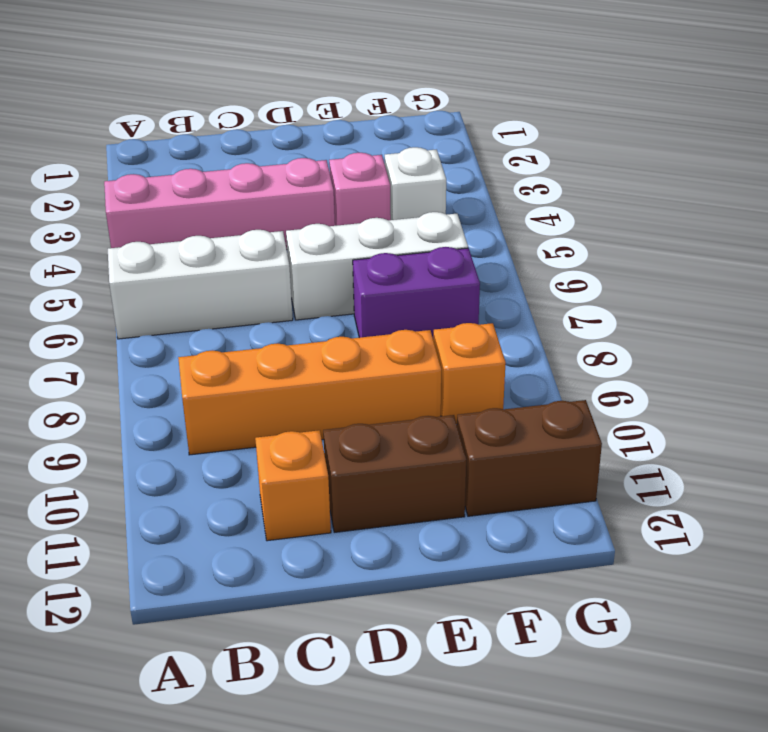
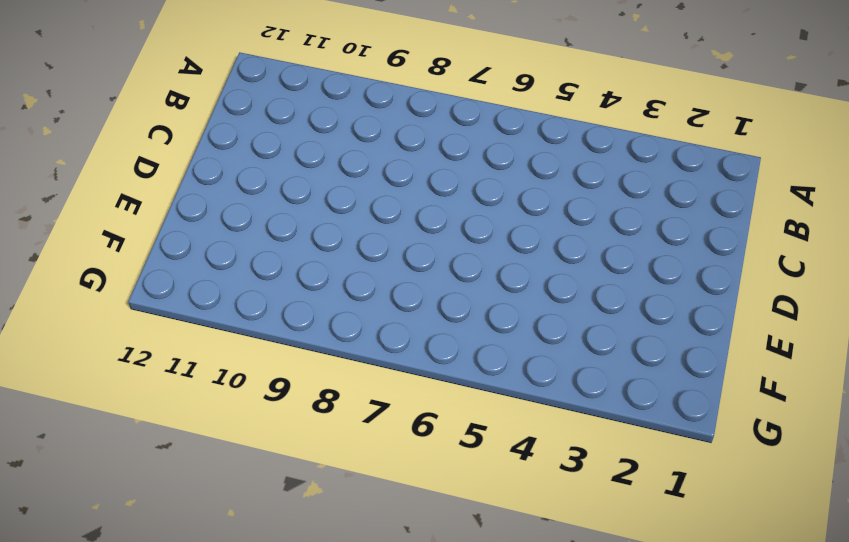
none -> pink 1x4 brick [104,158,335,249]
none -> white 1x3 brick [108,230,293,339]

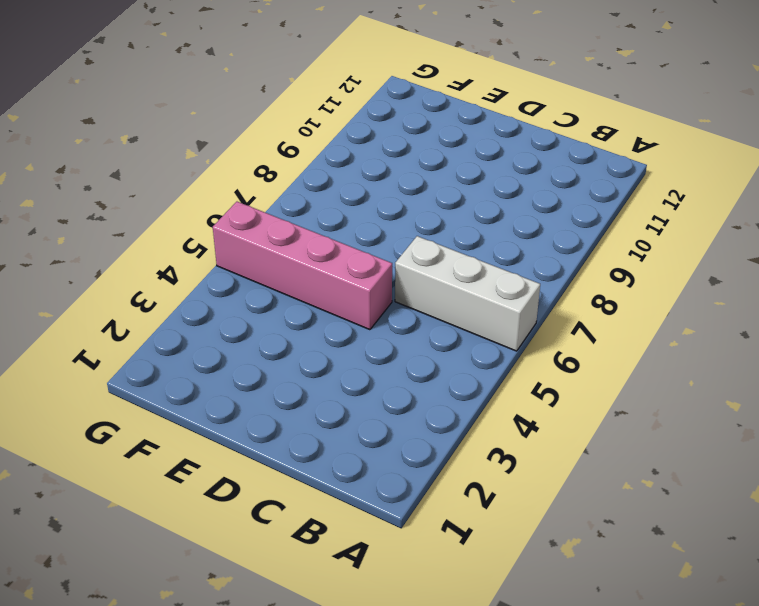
pink 1x4 brick [213,202,392,330] -> pink 1x4 brick moved to [104,158,335,249]
none -> orange 1x4 brick [178,330,441,455]
none -> orange 1x1 brick [255,430,331,541]

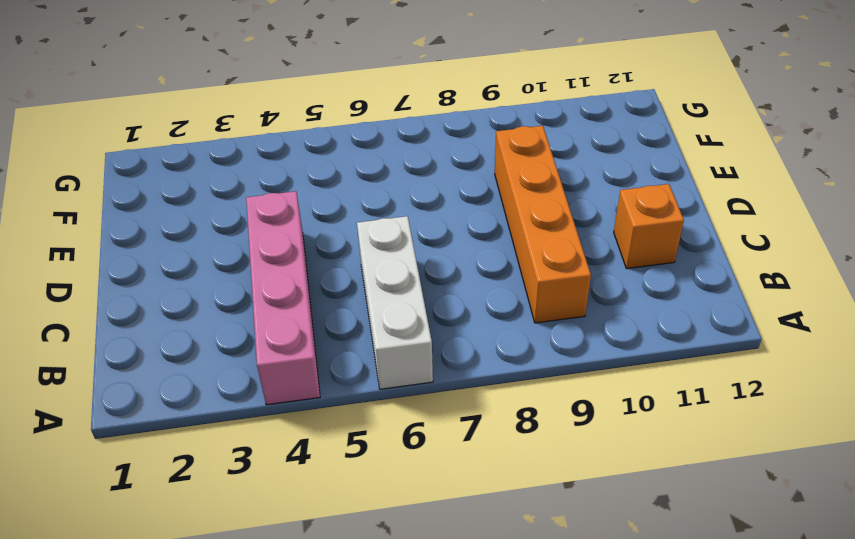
none -> white 1x3 brick [286,212,468,320]
none -> brown 1x2 brick [323,415,466,532]

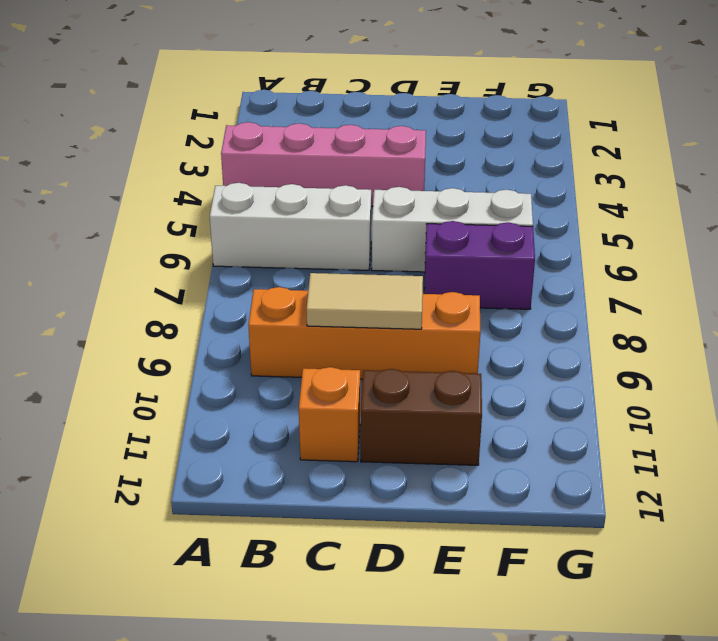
tan 1x2 tile [306,273,423,329] -> none
none -> pink 1x1 brick [329,153,391,226]
none -> white 1x1 brick [385,147,446,220]

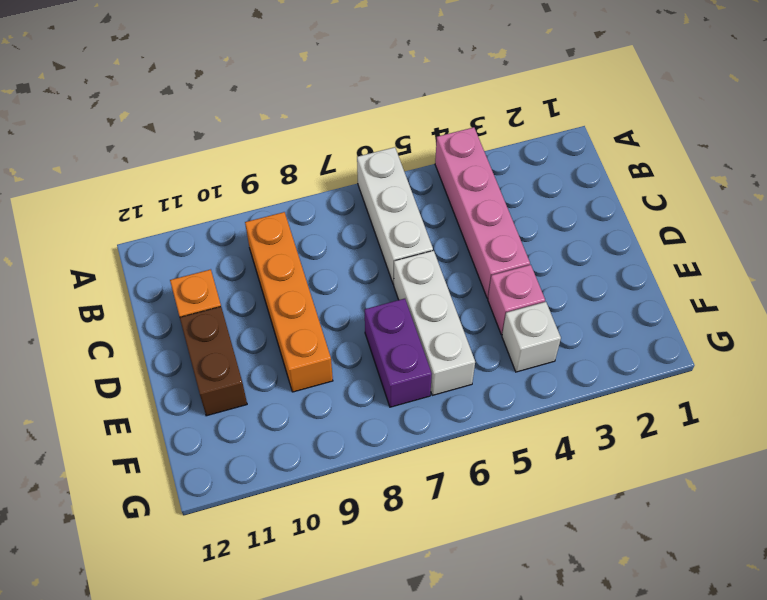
none -> orange 1x1 brick [433,323,506,424]
none -> brown 1x2 brick [457,400,602,516]

